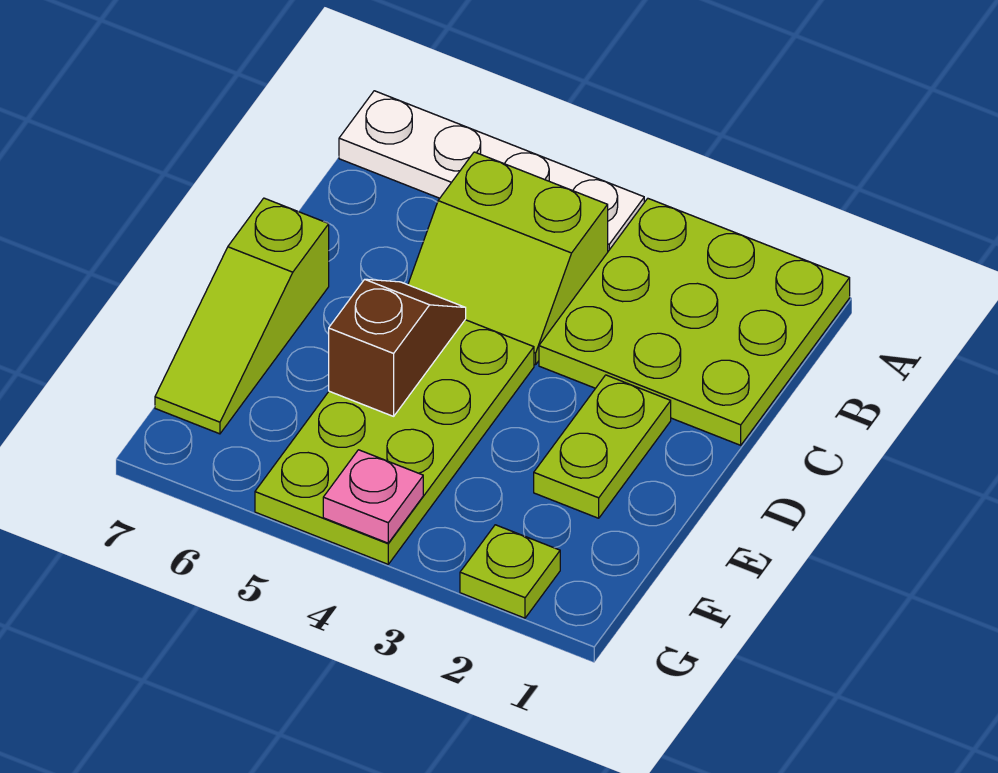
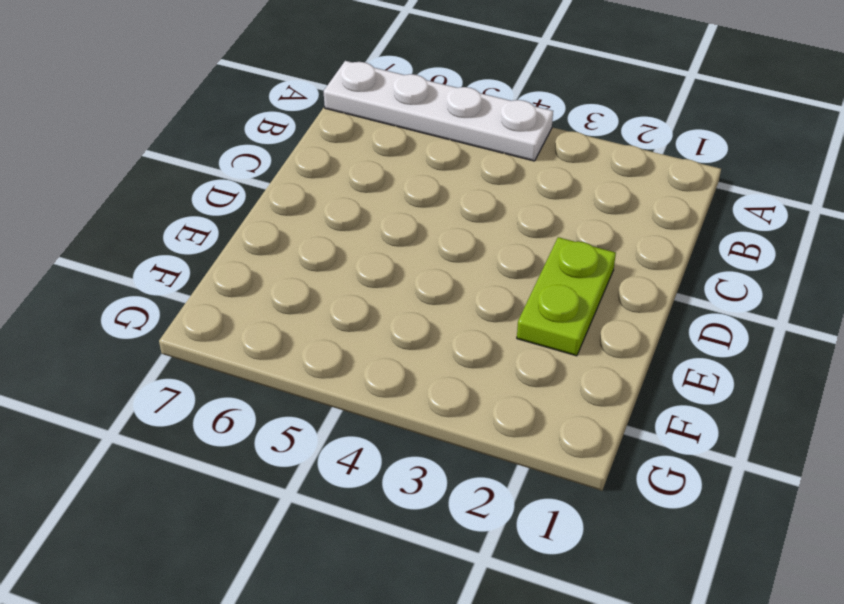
none -> lime 3x3 plate [539,199,850,445]
none -> lime 2x2 slope [408,152,608,365]

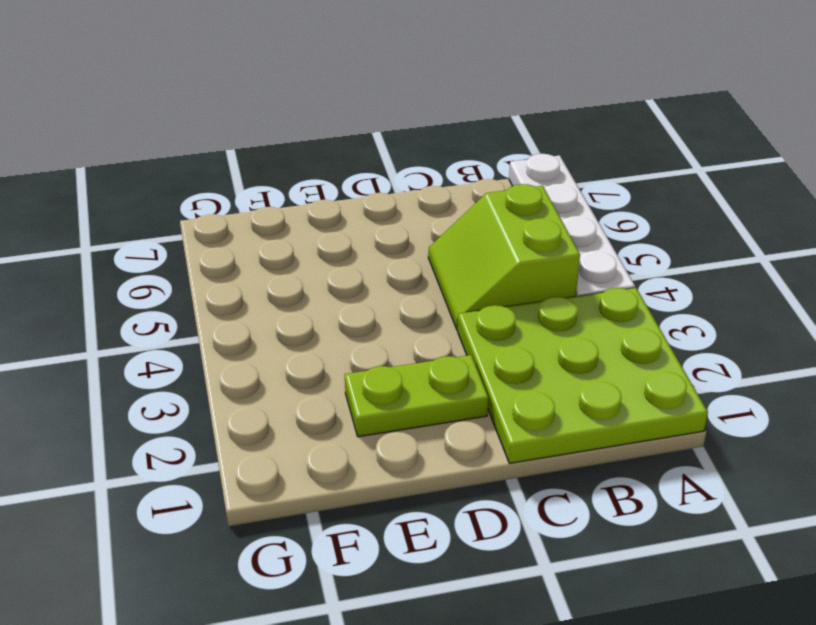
none -> lime 2x4 plate [255,320,534,564]
none -> lime 1x3 slope [155,198,329,434]

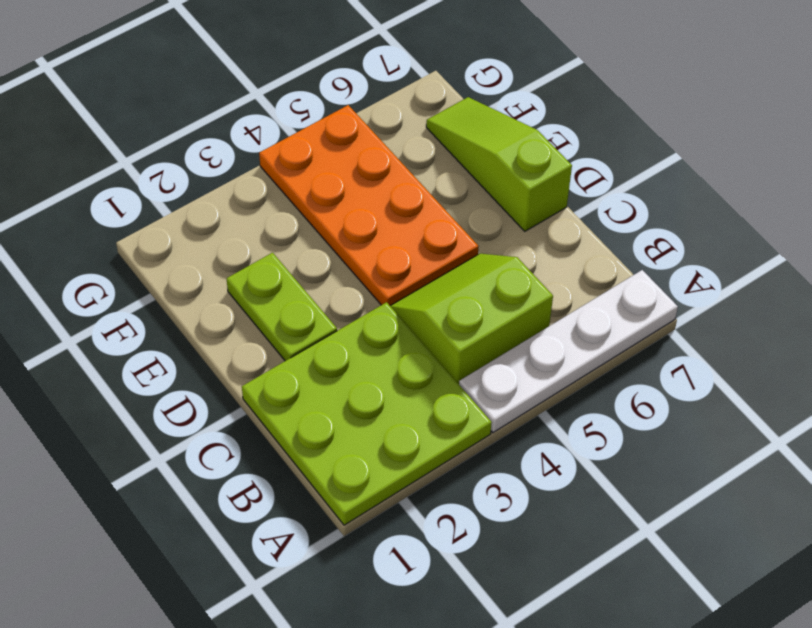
orange 2x4 plate [259,105,479,305] -> lime 2x4 plate [255,320,534,564]
none -> lime 1x1 plate [460,525,560,618]
none -> brown 1x2 slope [329,279,466,416]

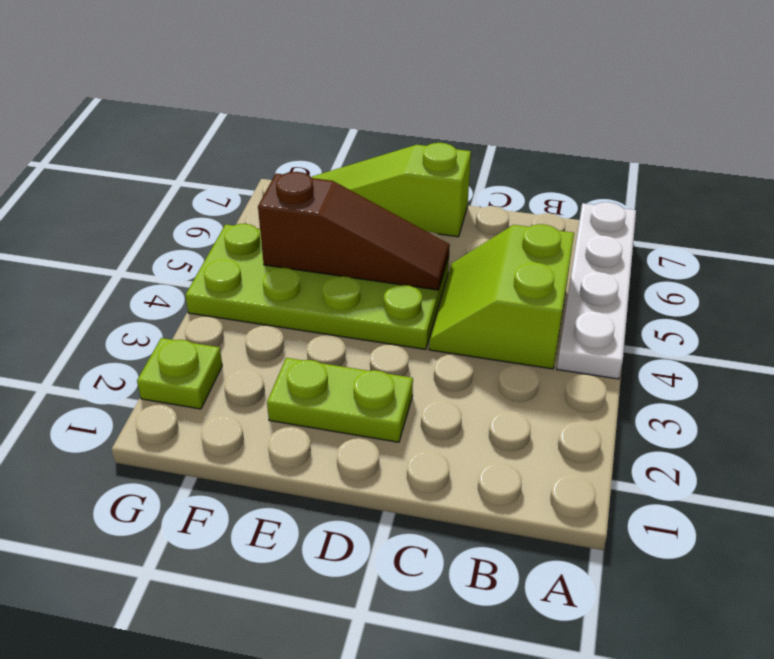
brown 1x3 slope [258,172,450,290] -> brown 1x2 slope [329,279,466,416]
none -> lime 3x3 plate [539,199,850,445]
none -> pink 1x1 plate [323,450,423,543]

